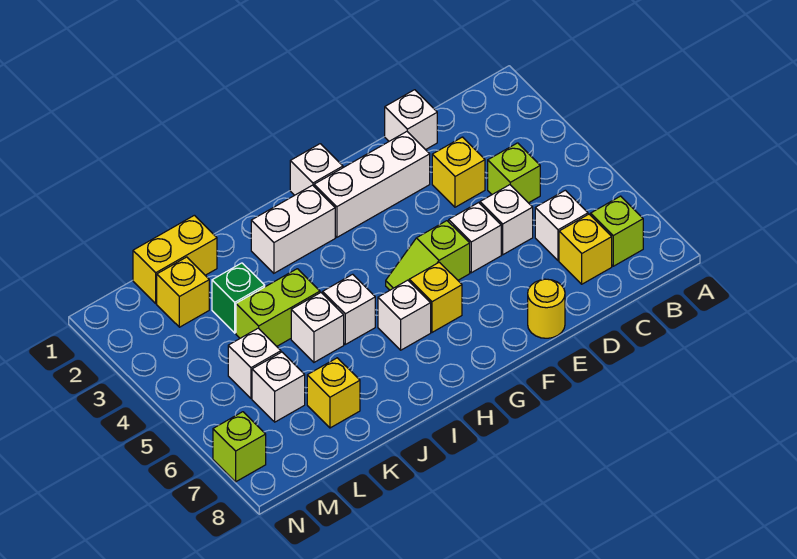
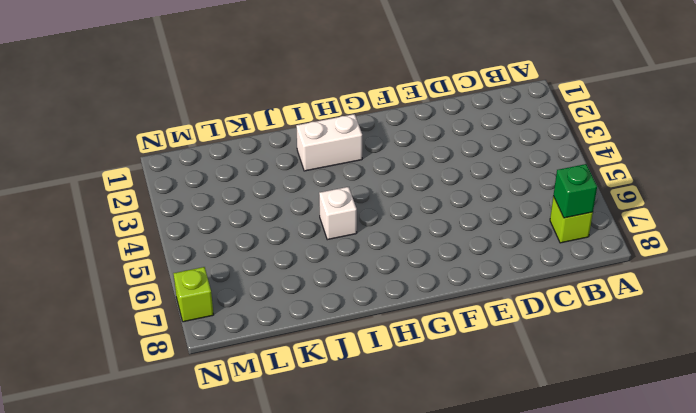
green 1x1 brick [553,164,597,218] -> green 1x1 brick moved to [212,263,265,333]
none -> lime 1x1 brick [488,143,540,203]
none -> white 1x1 brick [535,190,588,260]
none -> yellow 1x1 brick [559,214,612,284]

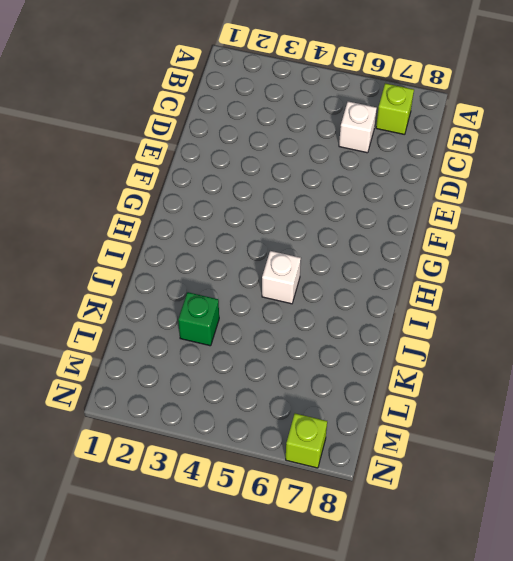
none -> lime 1x1 brick [488,143,540,203]
none -> yellow 1x1 brick [559,214,612,284]
none -> white 1x1 brick [385,90,437,150]

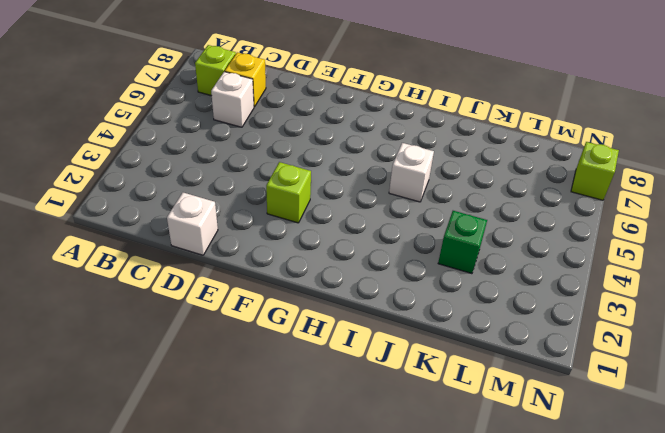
lime 1x1 brick [266,162,311,223] -> lime 1x1 brick moved to [488,143,540,203]
none -> yellow 1x1 brick [432,137,485,207]
none -> white 1x1 brick [480,185,533,255]
none -> white 1x3 brick [314,132,430,237]

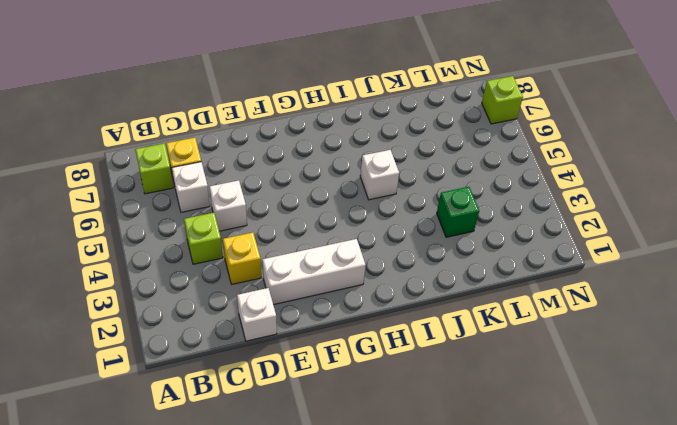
none -> white 1x1 brick [449,203,501,273]
none -> yellow 1x1 round brick [528,279,565,338]
none -> lime 1x2 slope [386,221,470,290]

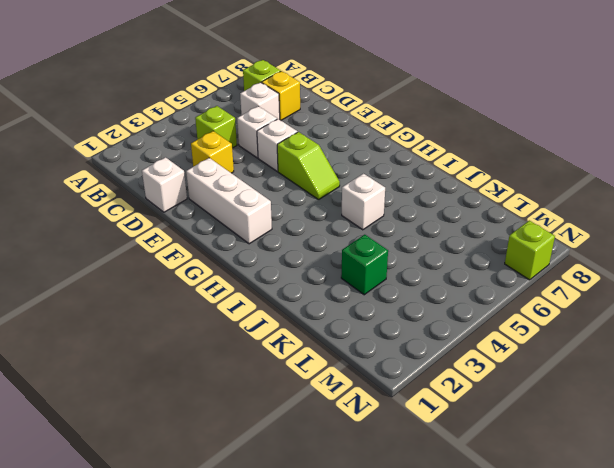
none -> yellow 1x1 round brick [528,279,565,338]
none -> white 1x1 brick [290,144,343,195]
none -> yellow 1x1 brick [409,262,462,332]

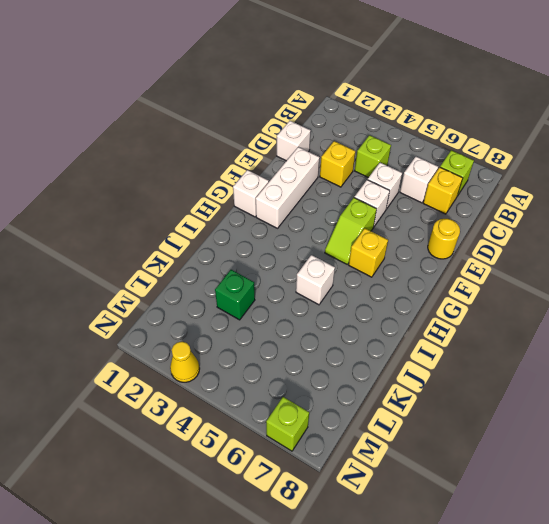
yellow 1x1 cone [170,342,200,382] -> none
none -> white 1x2 brick [251,185,335,273]
none -> white 1x1 brick [378,280,431,350]
none -> lime 1x2 brick [236,269,320,346]

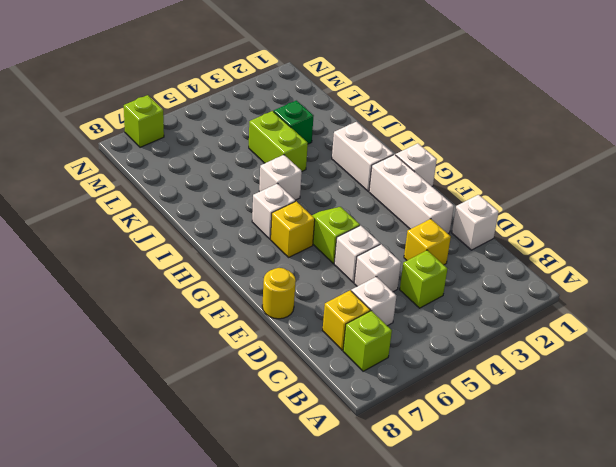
none -> white 1x1 brick [291,293,344,362]
none -> yellow 1x2 brick [133,215,217,303]
none -> yellow 1x1 brick [307,358,360,428]

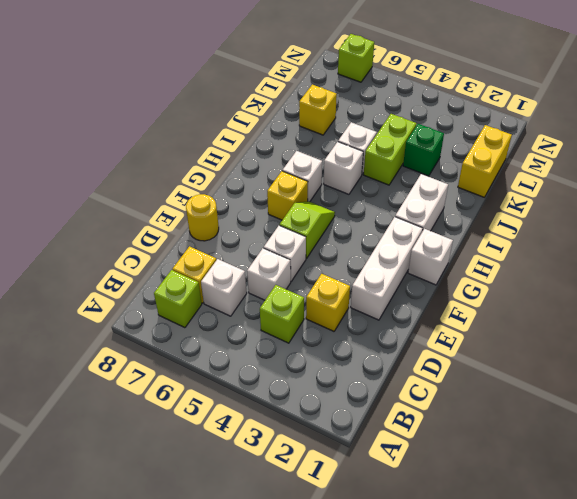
none -> white 1x1 brick [385,90,437,150]
none -> yellow 1x1 brick [157,257,209,327]
none -> white 1x1 brick [228,328,281,398]

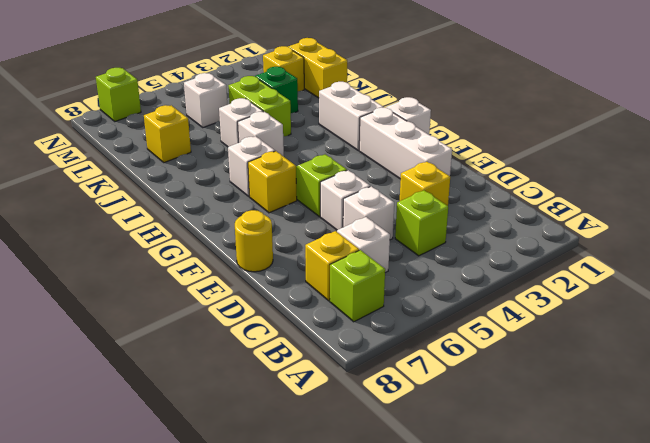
none -> white 1x1 brick [385,90,437,150]
none -> white 1x1 brick [252,352,305,422]

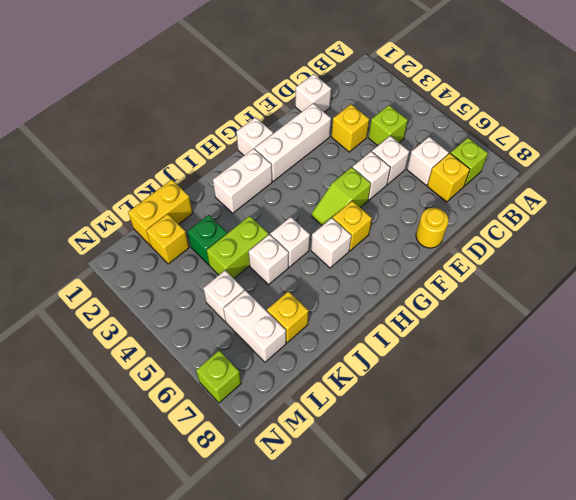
white 1x2 brick [223,290,286,362] -> white 1x1 brick [252,352,305,422]

